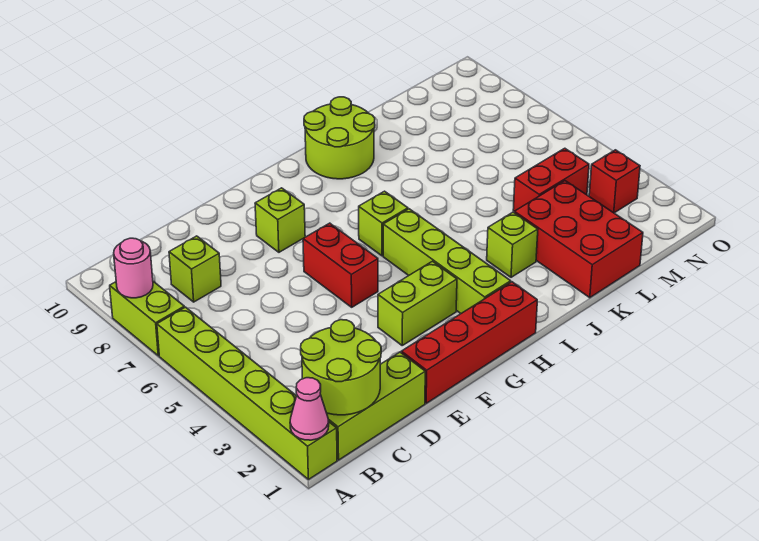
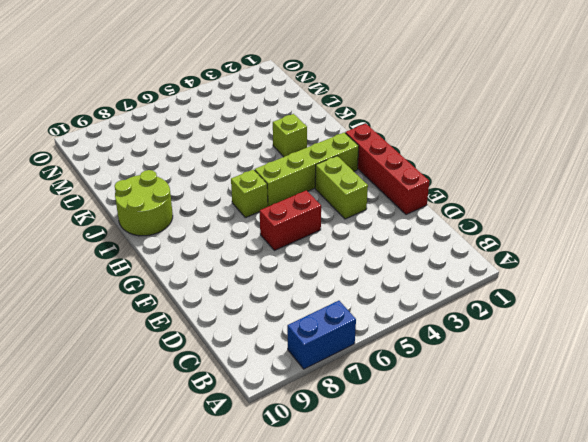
blue 1x2 brick [287,301,356,369] -> lime 1x2 brick [110,281,184,356]
none -> lime 1x6 brick [157,307,337,480]
none -> lime 1x3 brick [327,352,425,460]
none -> lime 1x1 brick [169,236,221,302]

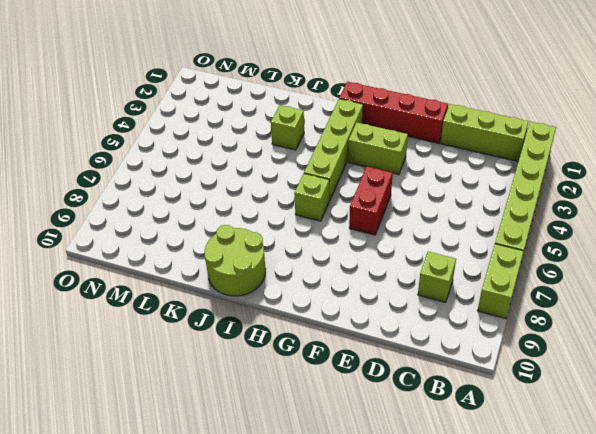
none -> lime 1x1 brick [255,188,305,252]
none -> red 2x3 brick [514,181,643,298]
none -> red 1x2 brick [513,148,589,211]

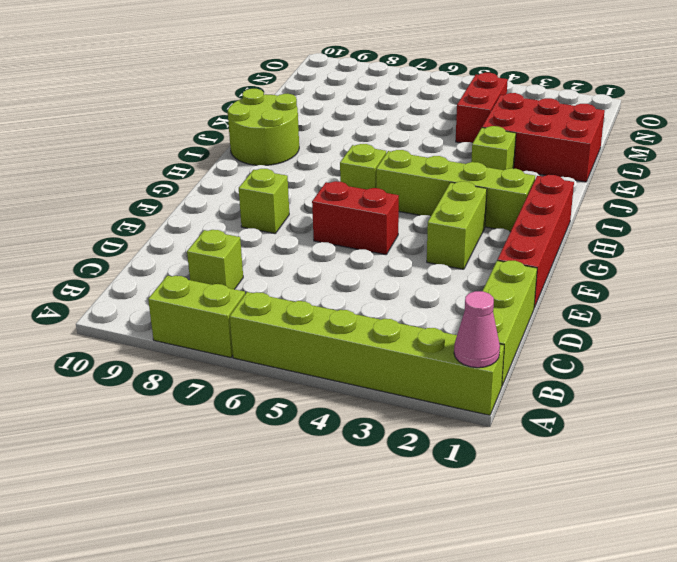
none -> red 1x1 brick [589,150,640,213]
none -> pink 1x1 round brick [114,238,153,298]
none -> lime 2x2 round brick [301,320,381,415]

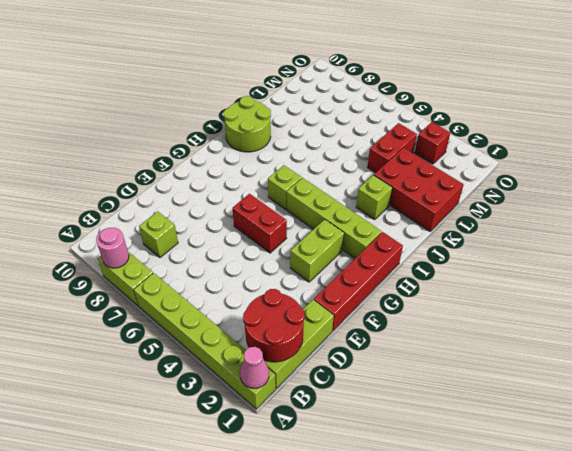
red 2x2 round brick [243,289,305,362] -> lime 2x2 round brick [301,320,381,415]
none -> lime 1x1 brick [255,188,305,252]

